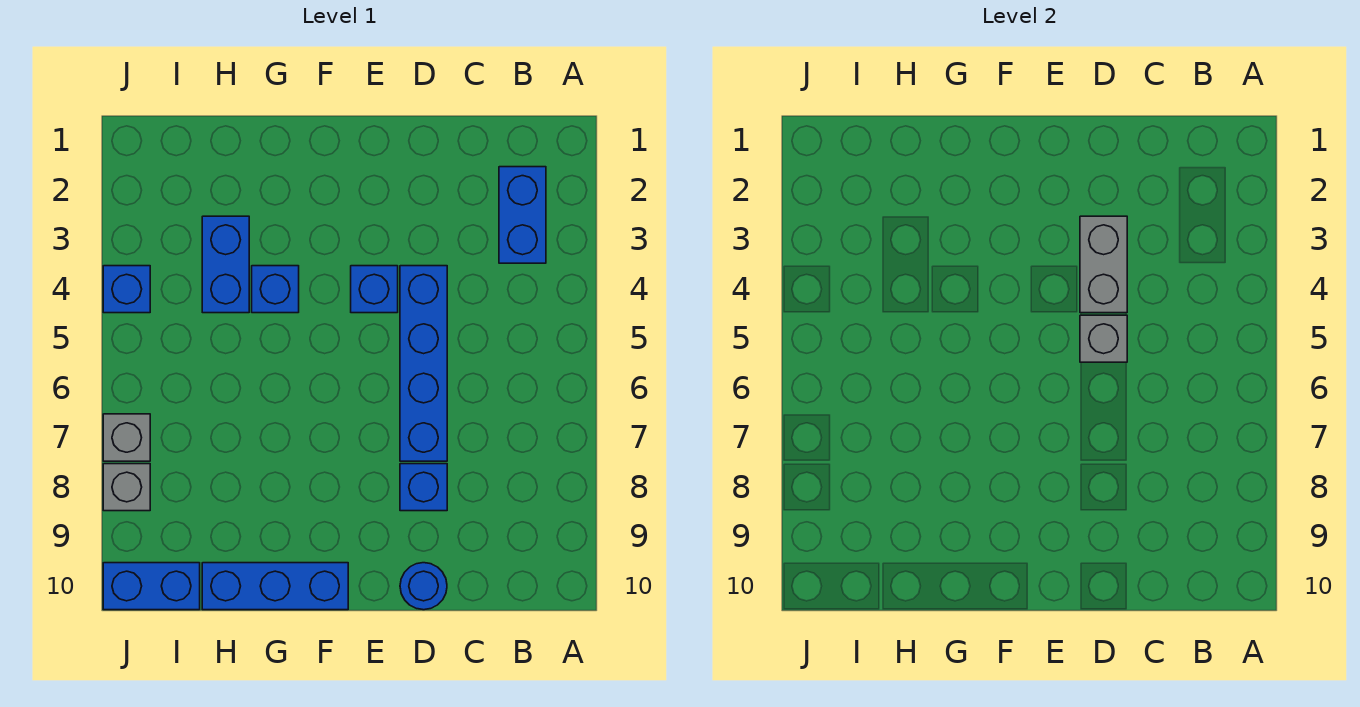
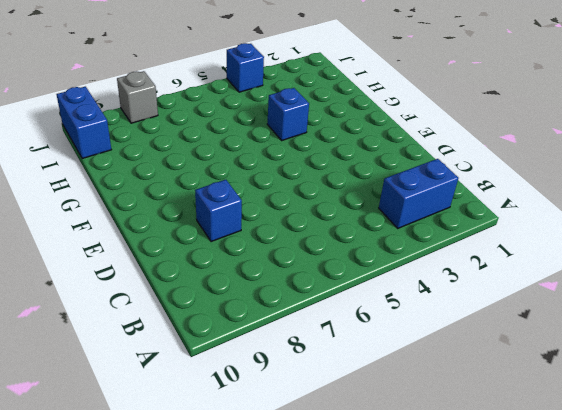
none -> blue 1x4 brick [400,266,447,461]
none -> blue 1x1 round brick [400,563,447,610]
none -> blue 1x1 brick [351,266,398,313]

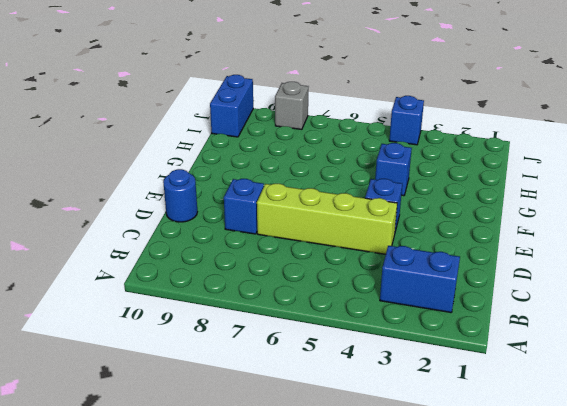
lime 1x4 brick [257,184,397,254] -> blue 1x4 brick [400,266,447,461]
none -> blue 1x3 brick [202,563,348,610]
none -> blue 1x2 brick [202,216,249,313]
none -> grey 1x1 brick [103,414,150,461]

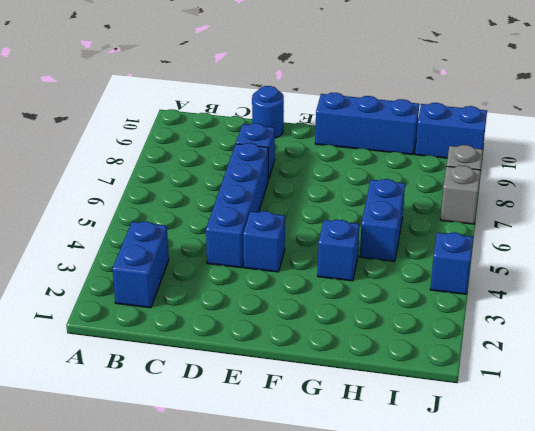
blue 1x2 brick [360,179,405,261] -> blue 1x2 brick moved to [202,216,249,313]
none -> grey 1x2 brick [1080,216,1127,313]
none -> grey 1x1 brick [1080,315,1127,362]

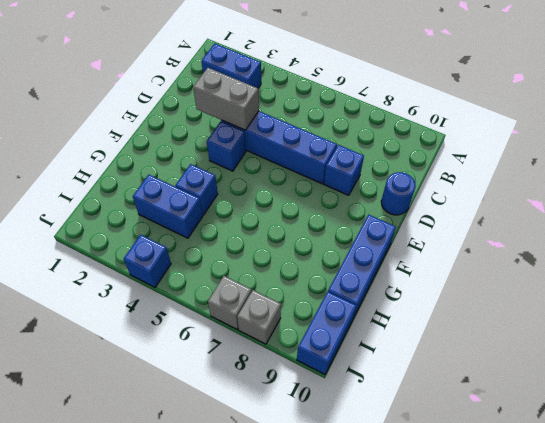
none -> grey 1x1 brick [1080,315,1127,362]

